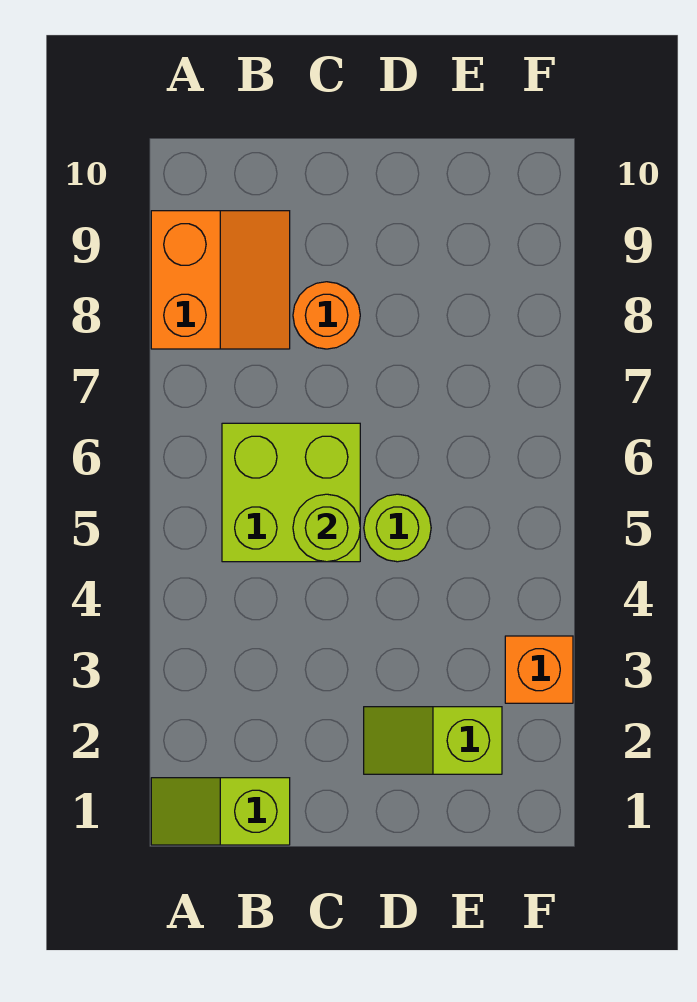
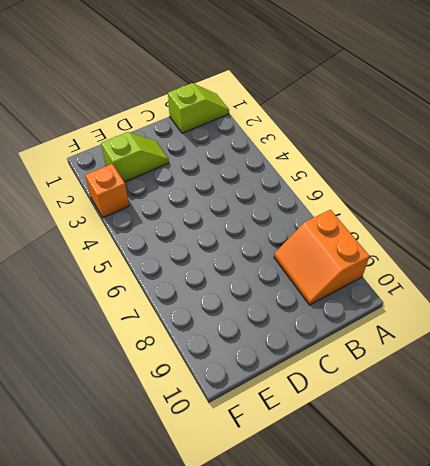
none -> lime 2x2 brick [222,423,360,562]
none -> orange 1x1 round brick [293,282,360,349]

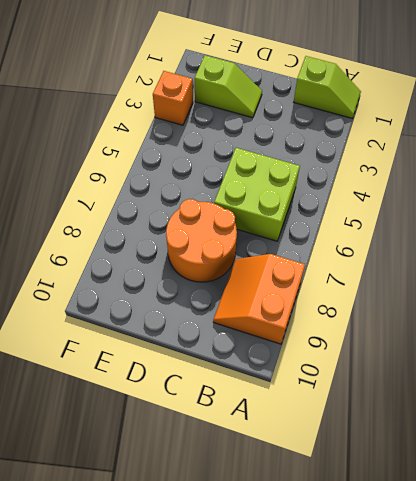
orange 2x2 round brick [166,199,237,282] -> orange 1x1 round brick [293,282,360,349]
none -> lime 1x1 round brick [364,494,431,562]
none -> lime 1x1 round brick [293,494,360,562]

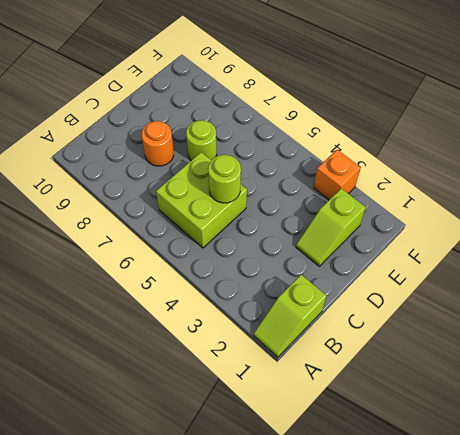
lime 1x1 round brick [186,120,217,160] -> lime 1x1 round brick moved to [364,494,431,562]
none -> orange 2x2 slope [151,211,290,349]

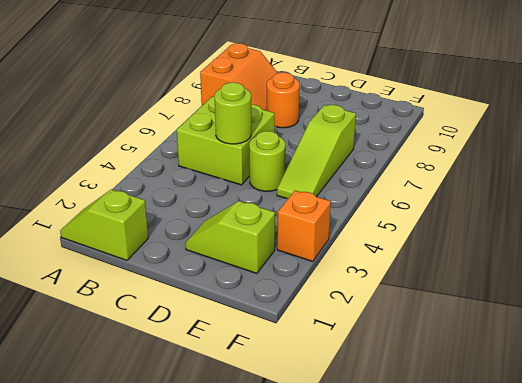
lime 1x3 slope [277,105,356,199] -> none

